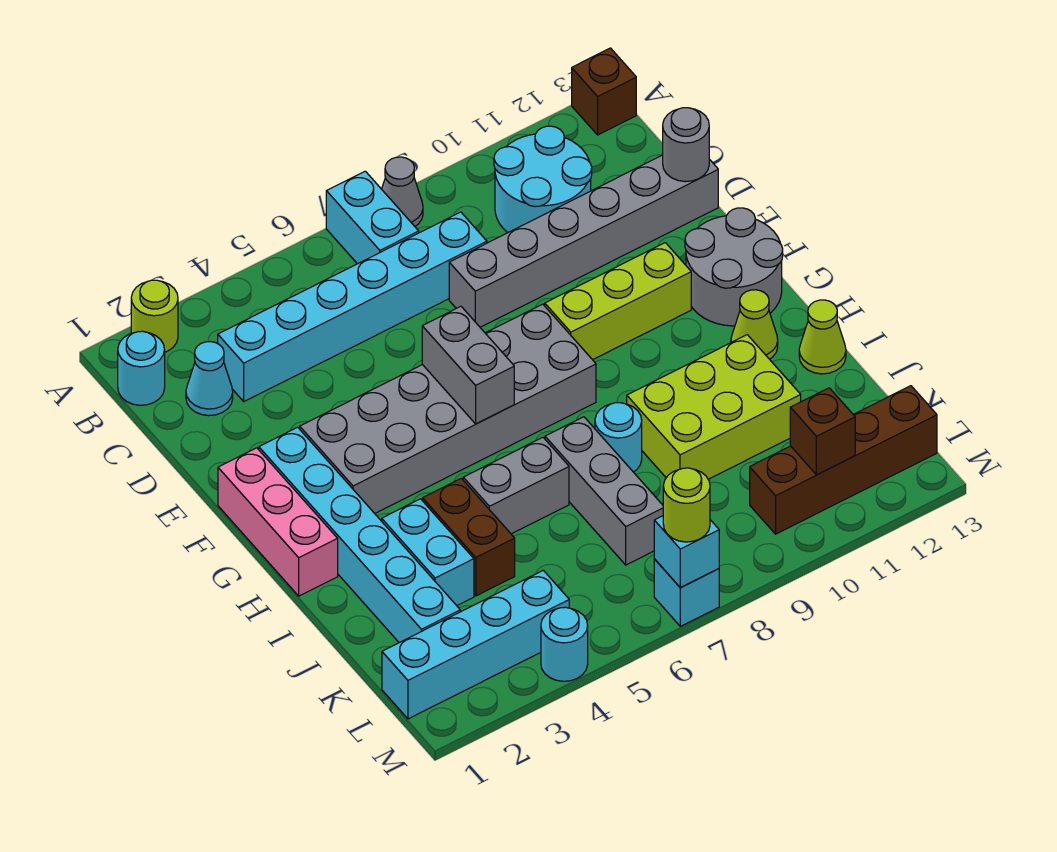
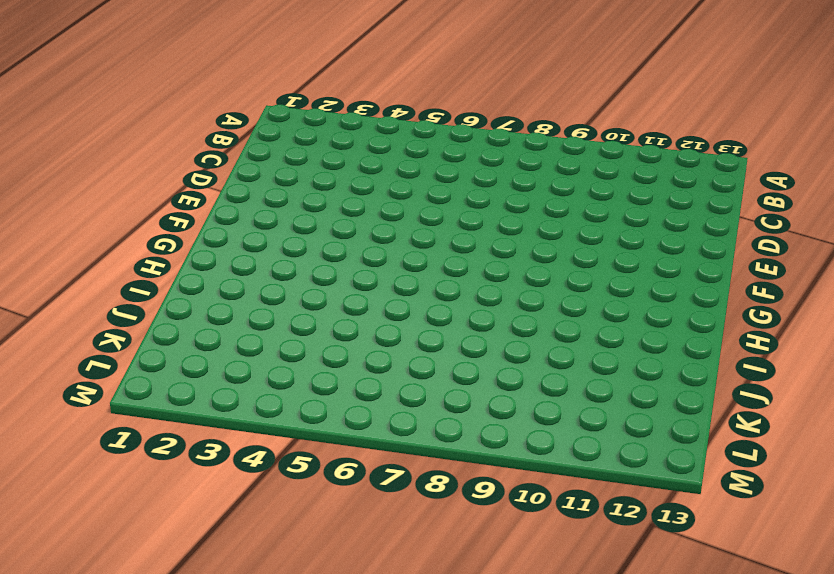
none -> lime 1x1 round brick [131,280,178,352]
none -> cyan 1x2 brick [326,171,419,264]
none -> grey 1x1 cone [382,157,423,226]
none -> brown 1x1 brick [572,48,636,135]

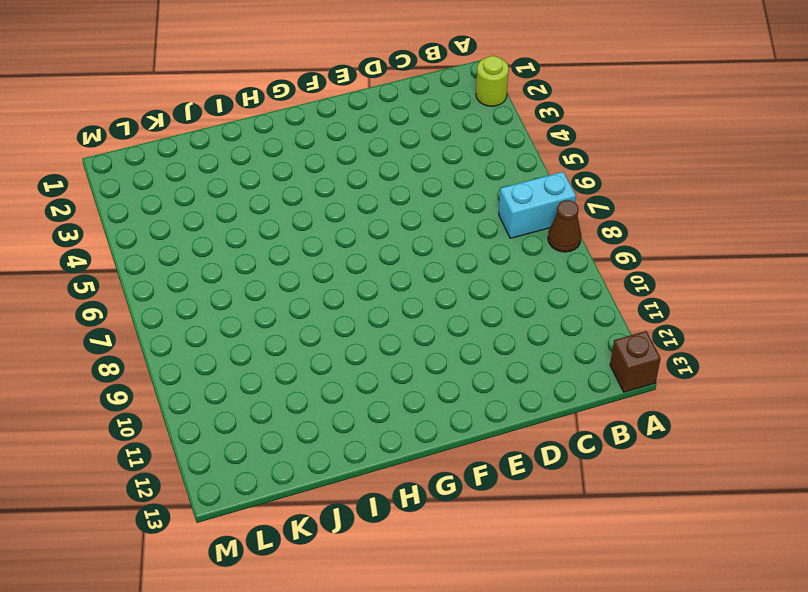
brown 1x1 cone [548,200,581,252] -> grey 1x1 cone [382,157,423,226]
none -> cyan 1x1 round brick [118,331,165,405]
none -> cyan 2x2 round brick [494,126,592,232]
none -> cyan 1x1 cone [186,342,233,416]
none -> cyan 1x6 brick [218,212,487,401]

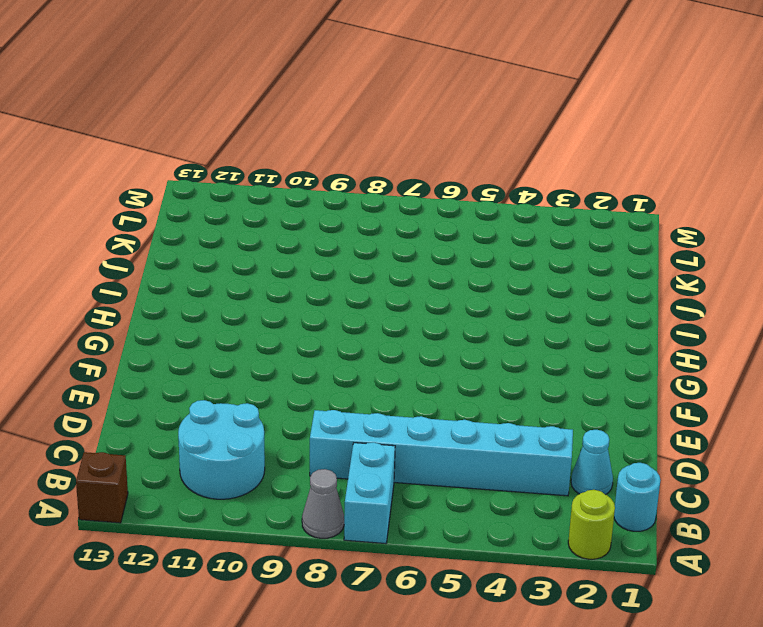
none -> grey 1x6 brick [449,155,718,327]
none -> pink 1x3 brick [218,448,338,596]
none -> cyan 1x6 brick [259,427,460,643]
none -> grey 2x6 brick [300,304,596,513]

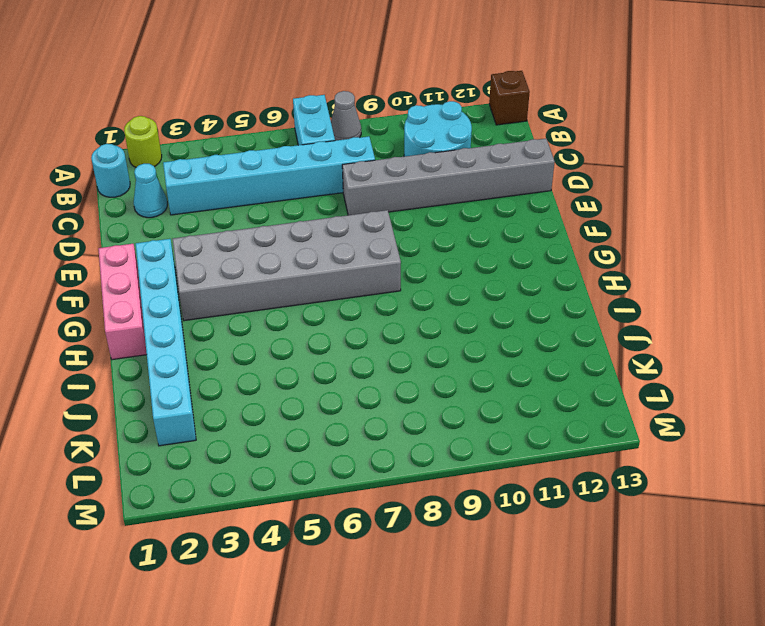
none -> lime 1x3 brick [545,243,691,360]
none -> grey 2x2 round brick [685,208,783,326]
none -> lime 1x1 cone [731,290,778,359]
none -> cyan 1x2 brick [382,499,474,606]

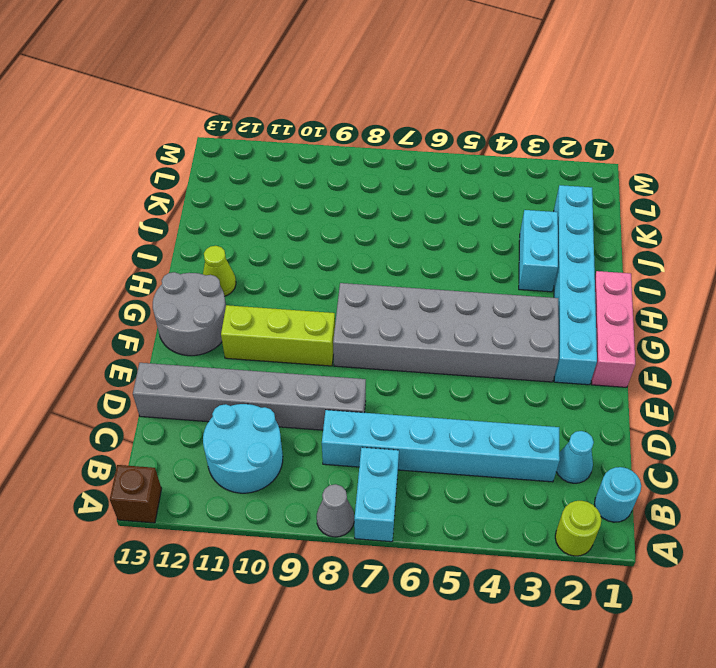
none -> brown 1x2 brick [423,478,515,596]
none -> grey 1x2 brick [463,437,569,534]
none -> grey 1x3 brick [545,417,663,565]
none -> cyan 1x1 round brick [595,403,642,472]

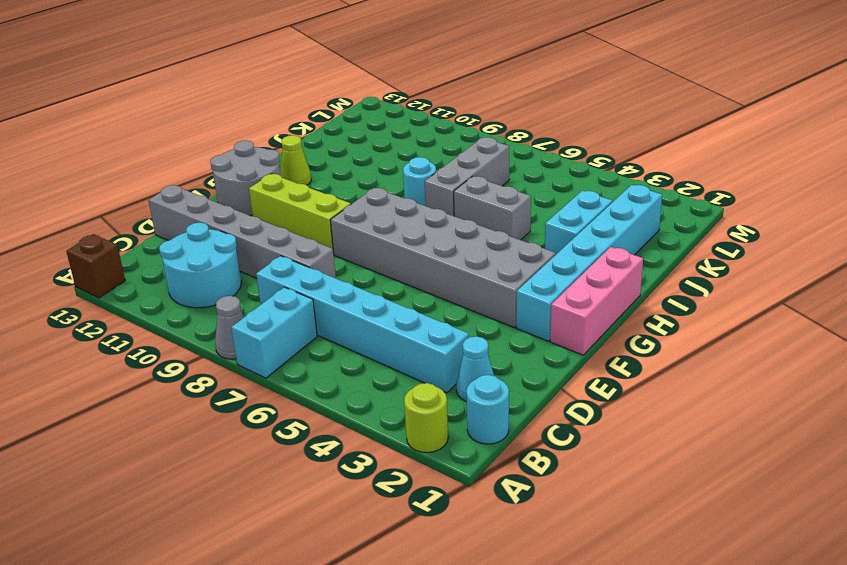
none -> brown 1x2 brick [423,478,515,596]
none -> lime 2x3 brick [627,335,801,479]
none -> lime 1x1 cone [799,300,846,374]
none -> cyan 1x4 brick [382,570,569,719]

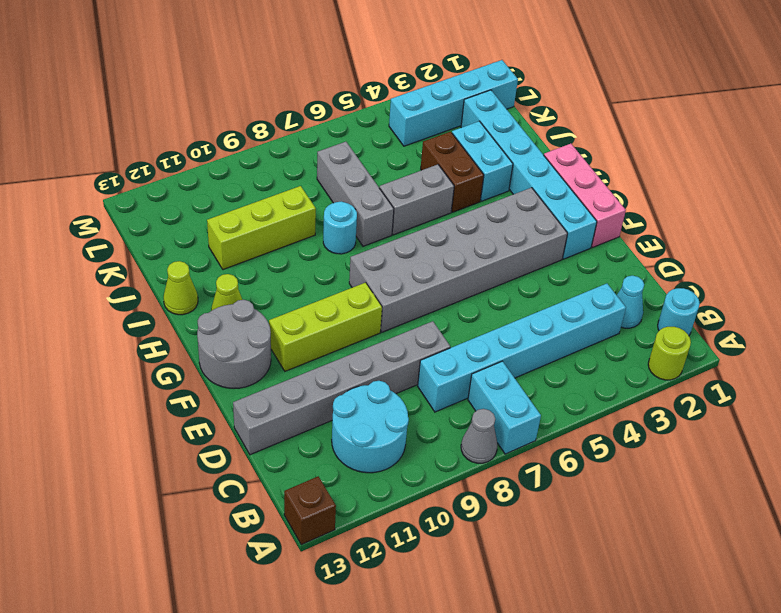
lime 1x3 brick [207,186,316,270] -> lime 2x3 brick [627,335,801,479]
none -> brown 1x4 brick [750,386,937,534]
none -> cyan 1x1 round brick [541,607,588,681]
none -> cyan 1x1 brick [654,559,719,626]
none -> grey 1x1 round brick [663,108,709,182]

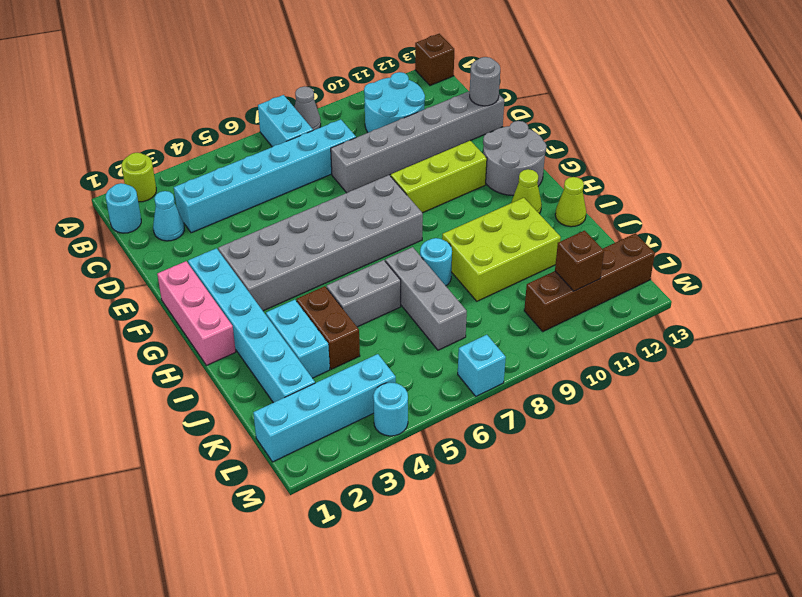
none -> grey 1x2 brick [422,306,514,424]
none -> cyan 1x1 brick [654,516,719,588]
none -> lime 1x1 round brick [663,468,710,542]

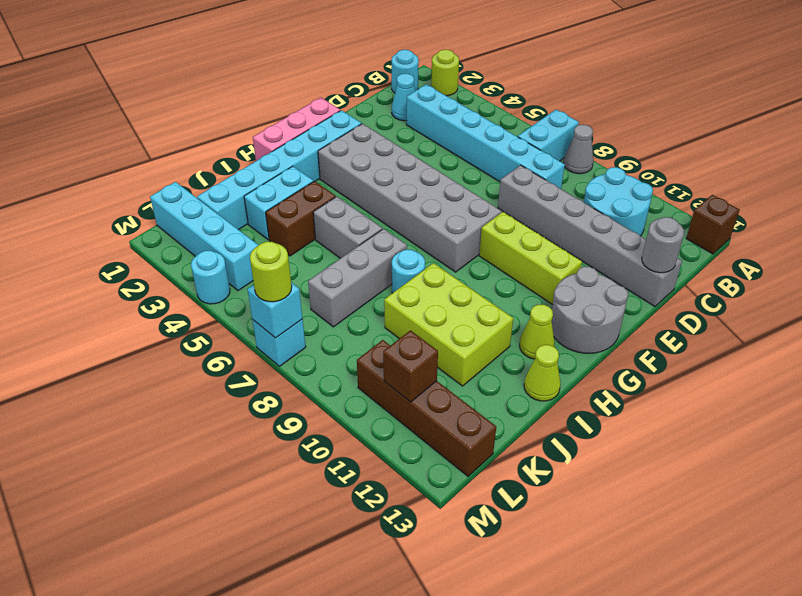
none -> grey 1x2 brick [422,306,514,424]

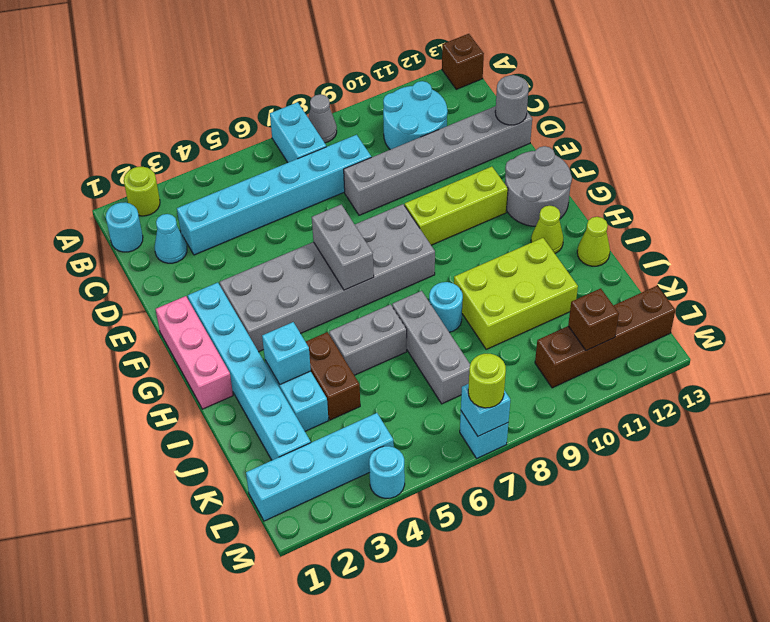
cyan 1x1 brick [262,322,311,384] -> none

